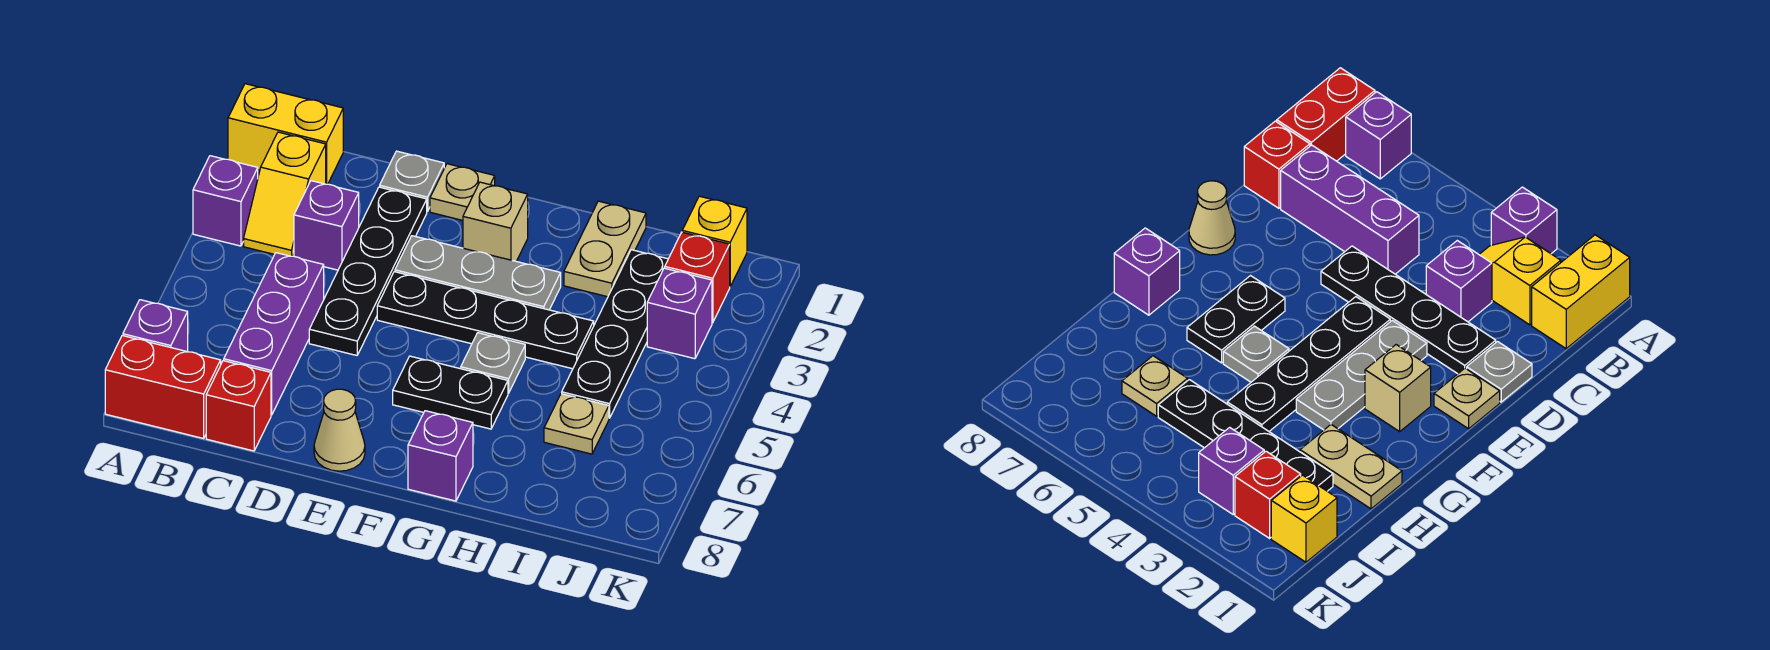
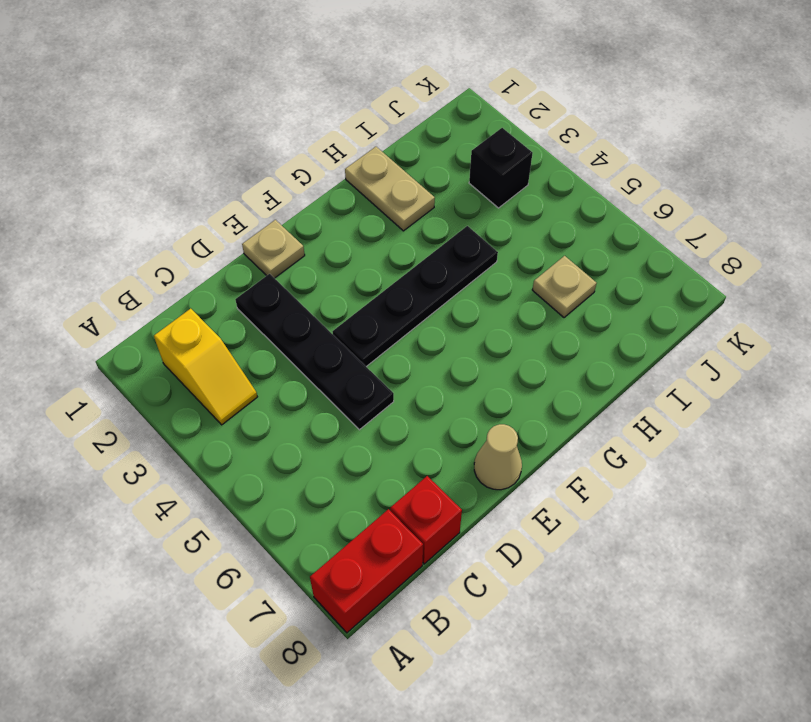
black 1x1 brick [469,128,533,208] -> purple 1x1 brick [647,268,712,359]
none -> yellow 1x2 brick [228,84,343,184]
none -> purple 1x1 brick [193,156,258,246]
none -> purple 1x1 brick [123,300,188,352]

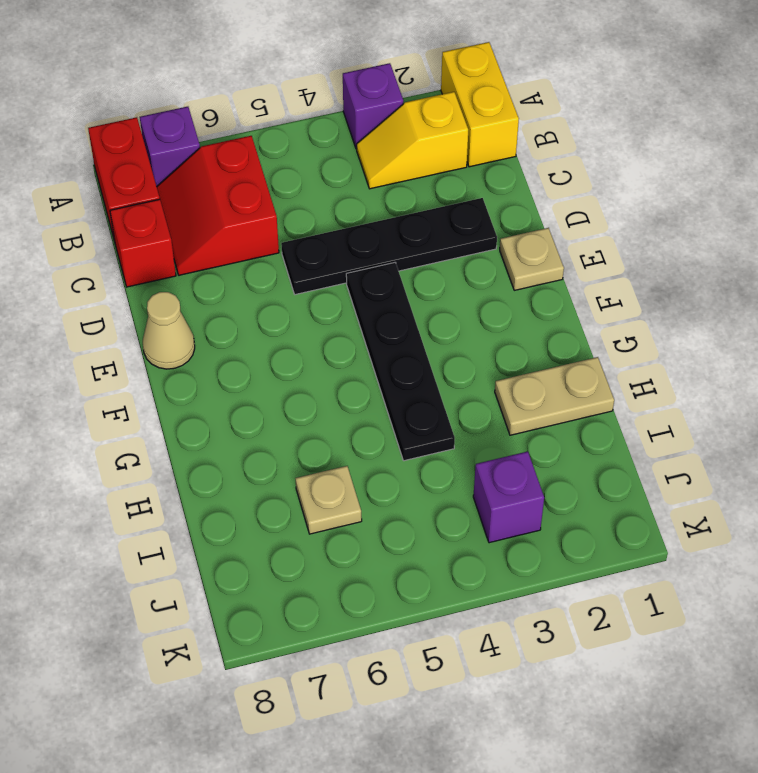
red 2x2 slope [157,136,279,275] -> purple 1x3 brick [224,253,324,415]
none -> purple 1x1 brick [294,181,359,270]
none -> grey 1x1 plate [380,151,444,212]
none -> grey 1x3 plate [395,236,561,310]

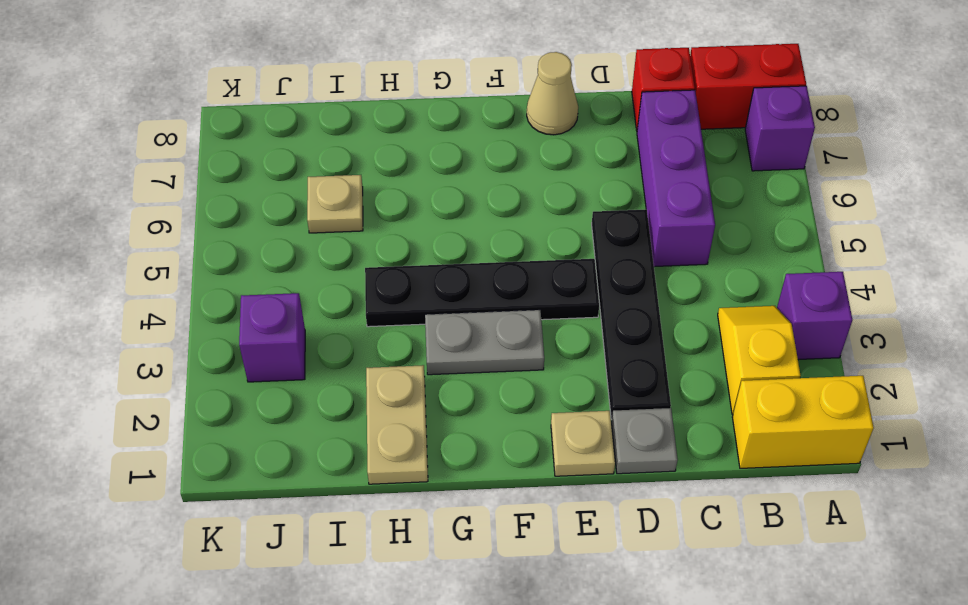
grey 1x2 plate [425,310,544,375] -> grey 1x3 plate [395,236,561,310]
none -> purple 1x1 brick [294,181,359,270]
none -> tan 1x1 brick [463,182,528,261]
none -> black 1x2 plate [393,356,508,429]

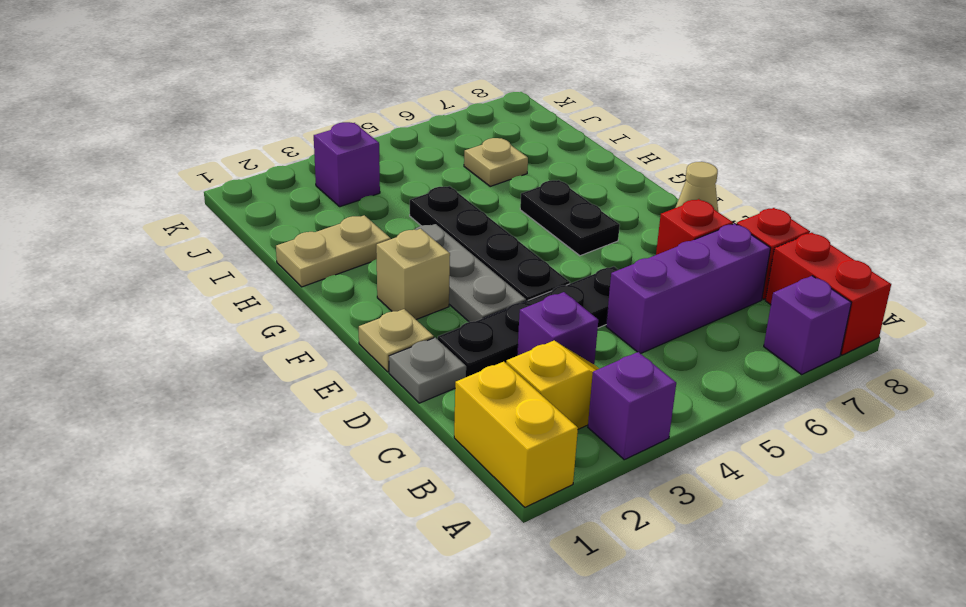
red 1x1 brick [656,199,733,255] -> red 1x1 brick moved to [665,232,730,323]
none -> grey 1x1 plate [461,333,525,393]
none -> purple 1x1 brick [408,411,473,501]
none -> black 1x4 plate [562,250,668,418]

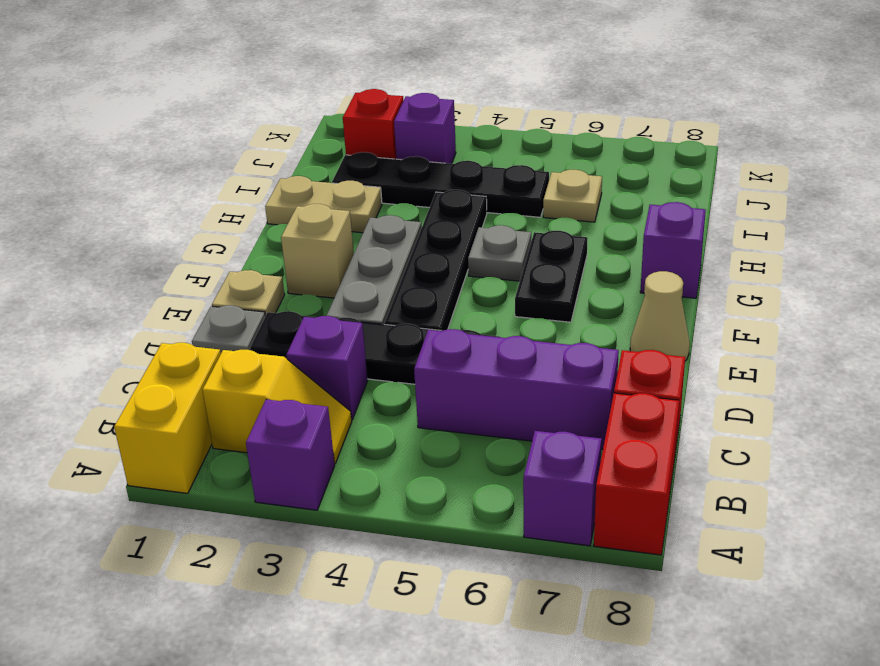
none -> yellow 1x1 brick [682,196,747,286]

